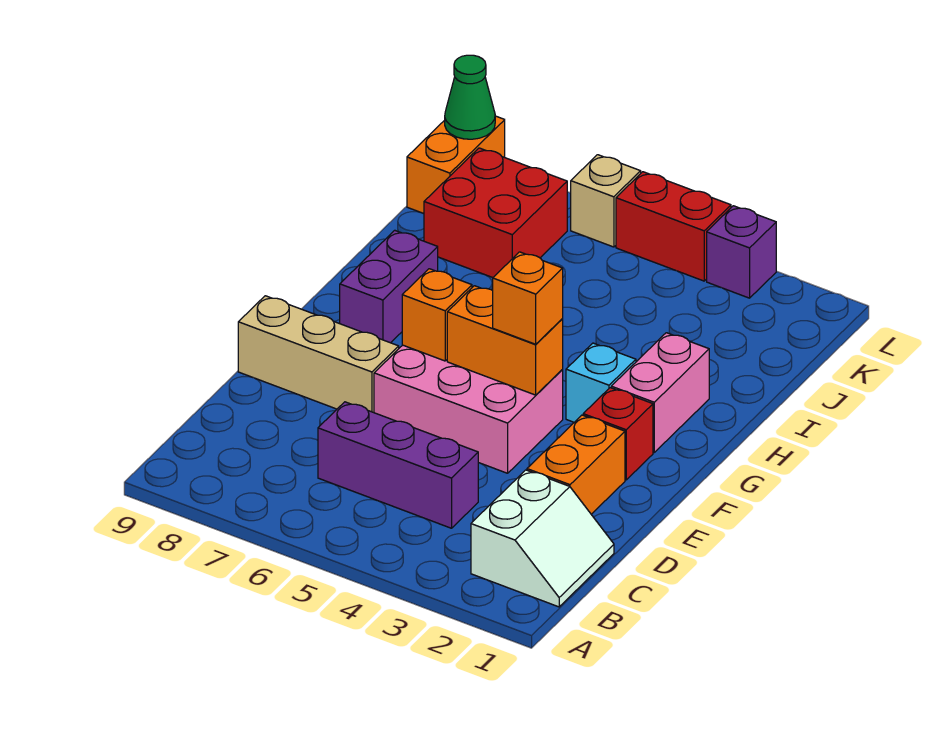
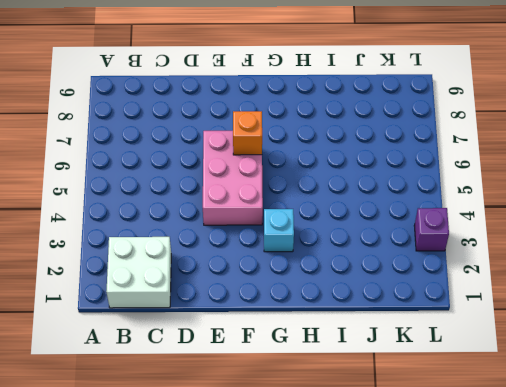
white 2x2 brick [106,237,171,308] -> white 2x2 slope [471,470,614,607]
none -> purple 1x3 brick [318,402,478,528]
none -> orange 1x2 brick [527,415,625,514]
none -> tan 1x3 brick [238,296,399,413]

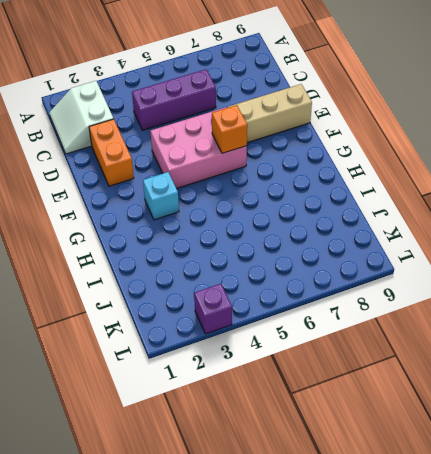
none -> red 1x1 brick [583,388,653,480]
none -> pink 1x2 brick [611,333,709,452]
none -> purple 1x2 brick [340,230,438,343]

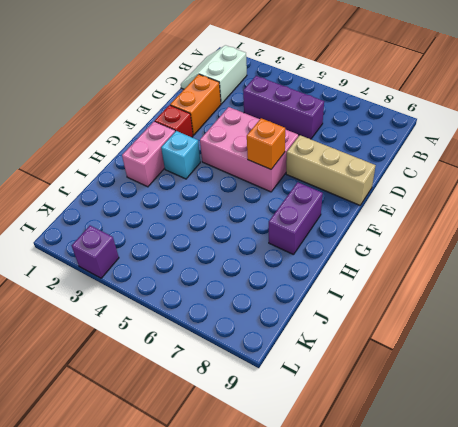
none -> red 2x2 brick [424,148,567,278]
none -> orange 1x2 brick [407,116,505,214]
none -> red 1x2 brick [616,172,731,281]

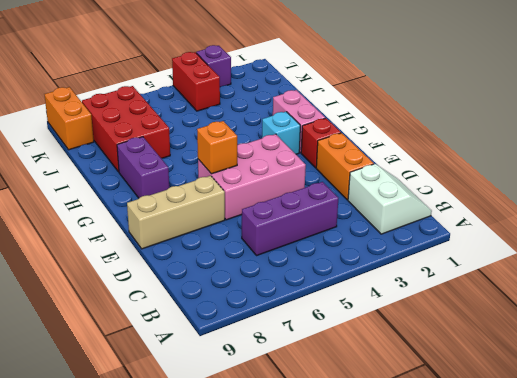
red 2x3 brick [82,86,170,172] -> red 2x2 brick [424,148,567,278]
red 1x2 brick [172,52,220,111] -> red 1x2 brick turned to [616,172,731,281]
none -> tan 1x1 brick [571,155,641,247]
none -> orange 1x2 brick [447,286,563,395]
none -> green 1x1 cone [445,55,495,139]

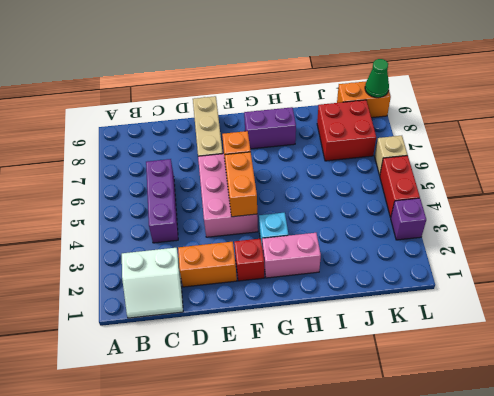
none -> orange 1x1 brick [493,252,563,344]

